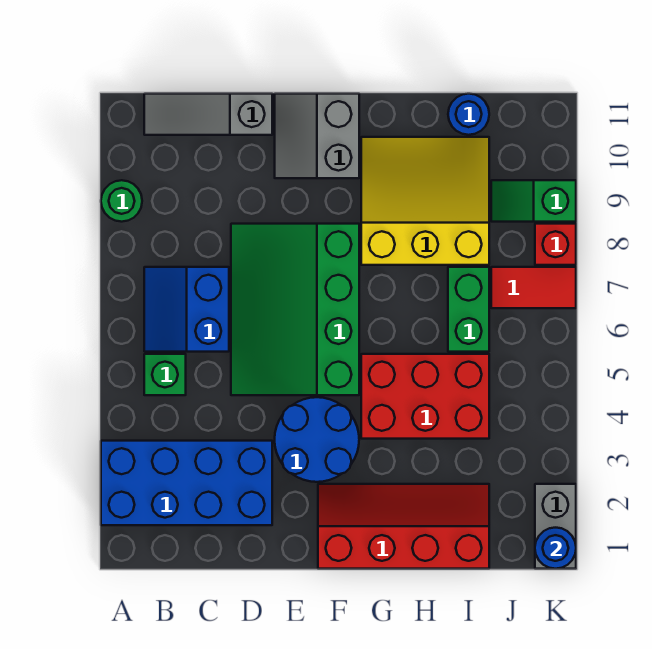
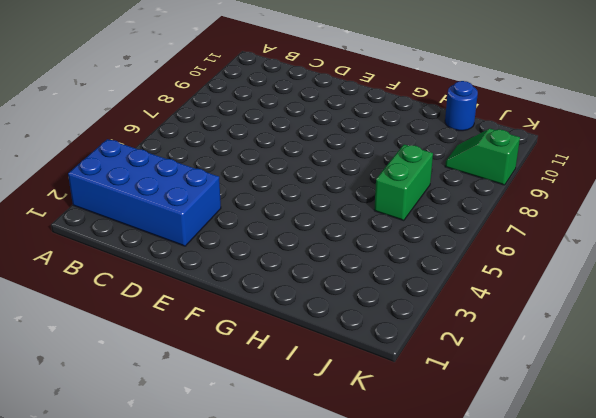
none -> green 1x1 round brick [101,180,142,222]
none -> green 1x1 brick [144,354,186,395]
none -> blue 2x2 slope [144,267,229,352]

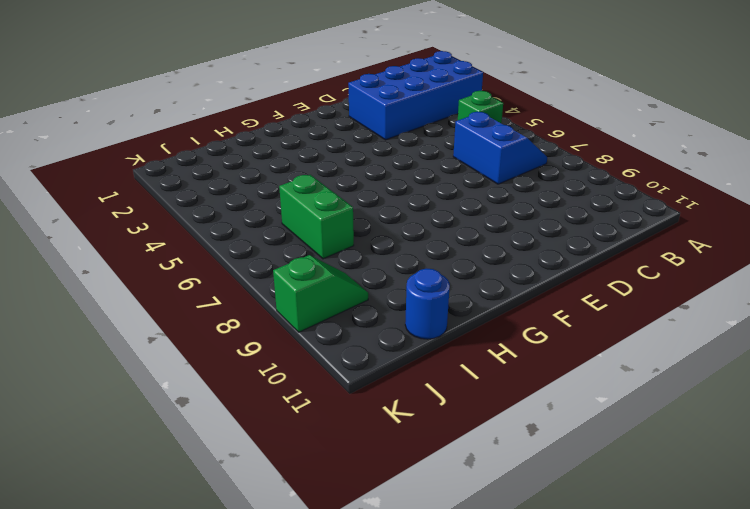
none -> green 1x1 round brick [101,180,142,222]
none -> grey 1x3 slope [144,94,272,135]
none -> green 3x4 slope [231,224,359,395]

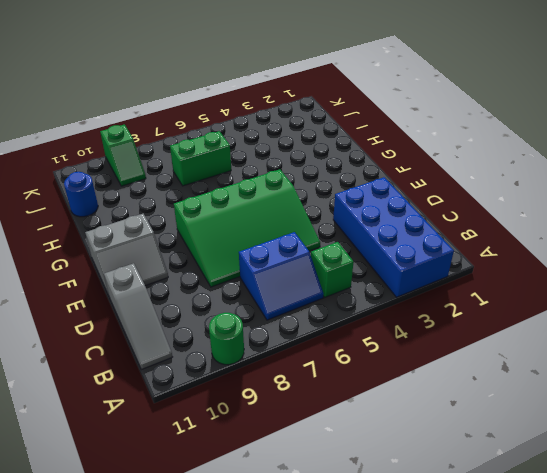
none -> blue 2x2 round brick [275,397,359,482]
none -> red 2x4 slope [318,484,489,569]
none -> red 2x3 brick [361,354,489,439]

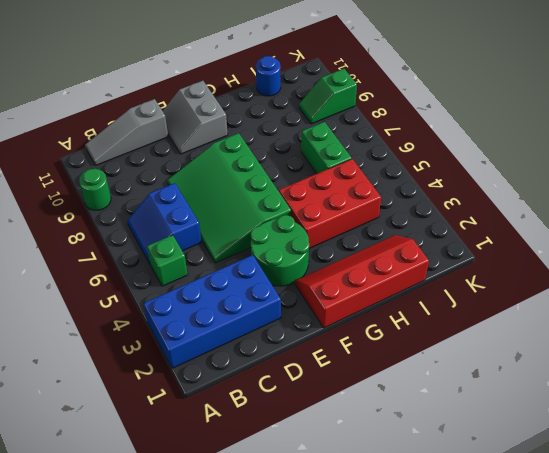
green 2x2 round brick [251,215,309,286] -> blue 2x2 round brick [275,397,359,482]
none -> yellow 3x3 slope [361,137,489,265]
none -> red 1x2 tile [491,267,576,308]
none -> grey 1x2 brick [535,484,576,569]

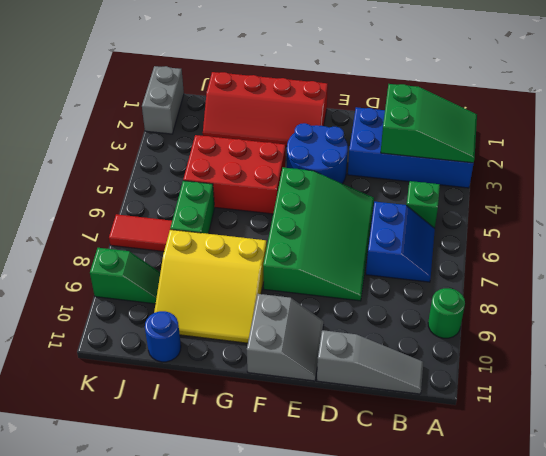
green 2x3 slope [381,84,477,163] -> none
none -> red 1x1 brick [535,224,576,265]
none -> blue 1x1 round brick [535,528,576,569]

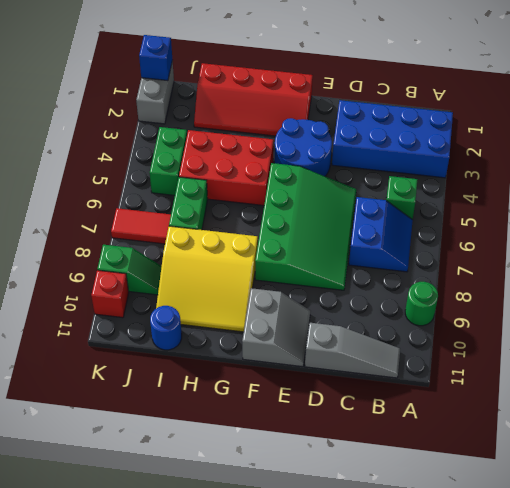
green 1x2 brick [150,127,187,195] -> none
blue 1x1 brick [139,35,172,81] -> blue 1x1 round brick [535,528,576,569]
red 1x1 brick [91,270,129,318] -> red 1x1 brick moved to [535,224,576,265]

